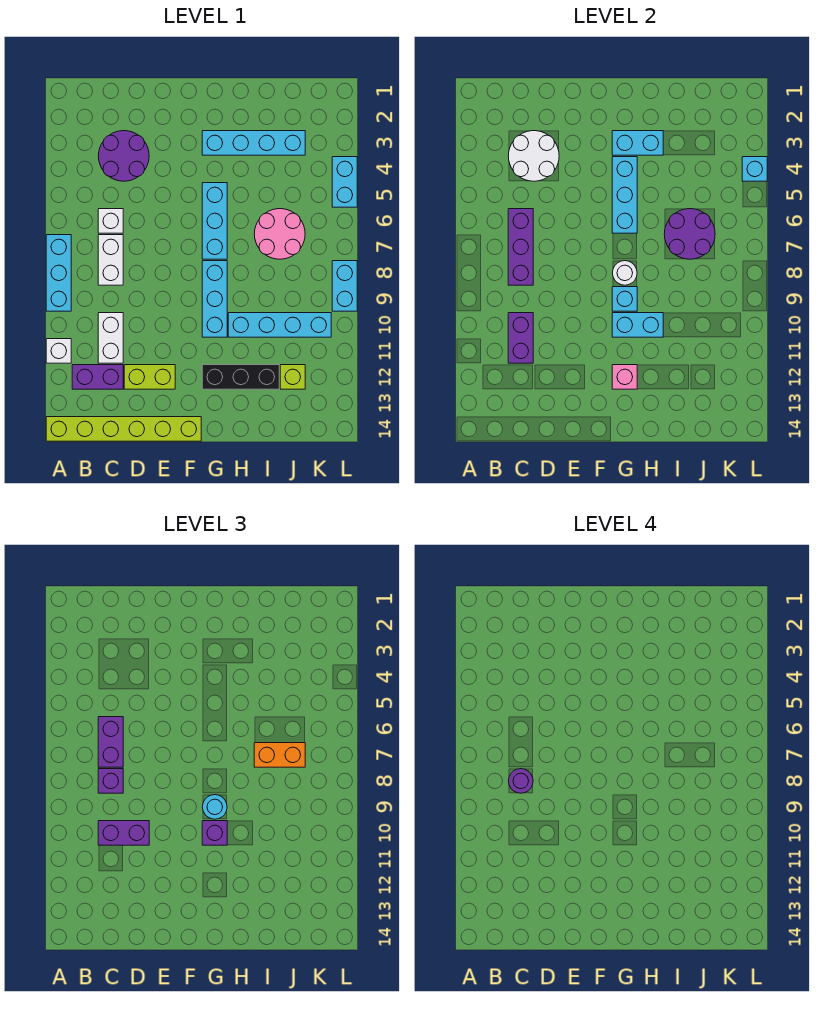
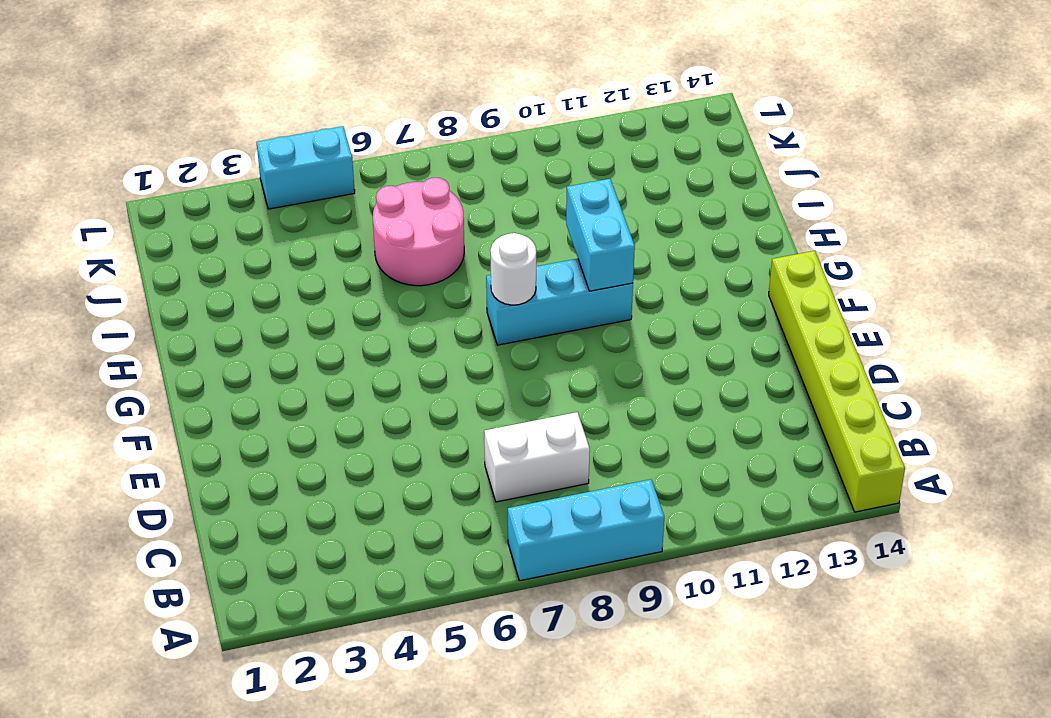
none -> white 1x1 brick [46,339,71,363]
none -> purple 1x2 brick [72,365,123,389]
none -> purple 2x2 round brick [98,131,149,181]
none -> white 1x1 brick [98,209,123,233]

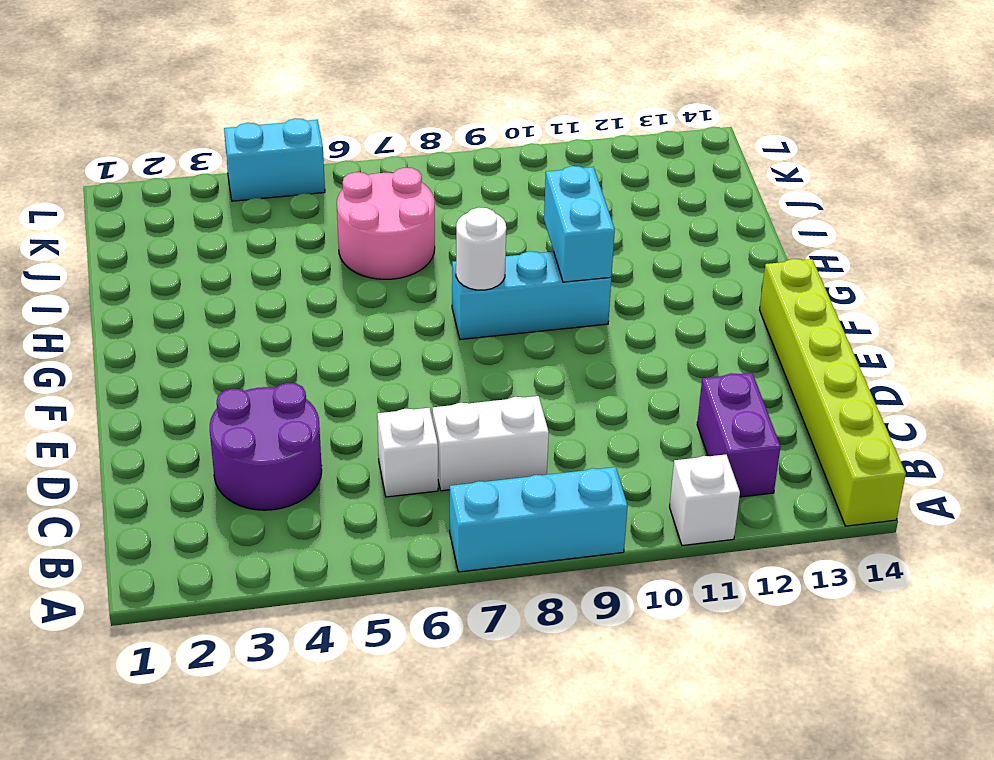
none -> white 1x2 brick [98,313,123,363]
none -> lime 1x2 brick [124,365,175,389]
none -> cyan 1x4 brick [202,131,305,155]
none -> cyan 1x3 brick [202,183,227,259]

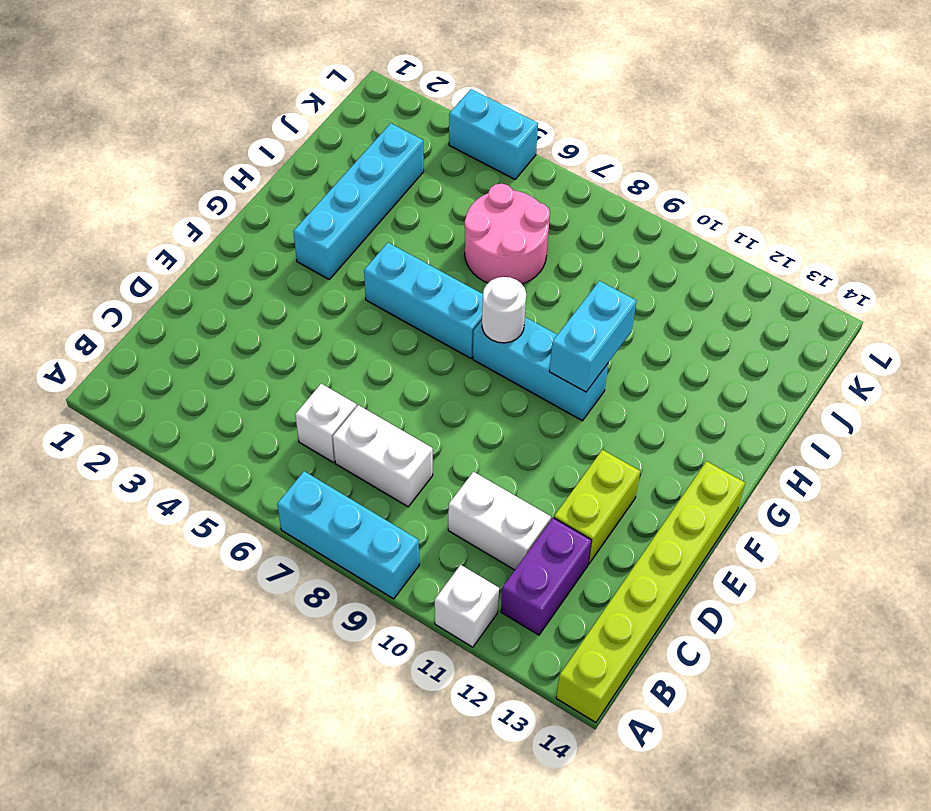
none -> purple 2x2 round brick [98,131,149,181]
none -> black 1x3 brick [202,365,279,389]
none -> cyan 1x4 brick [228,313,331,337]
none -> lime 1x1 brick [280,365,305,389]

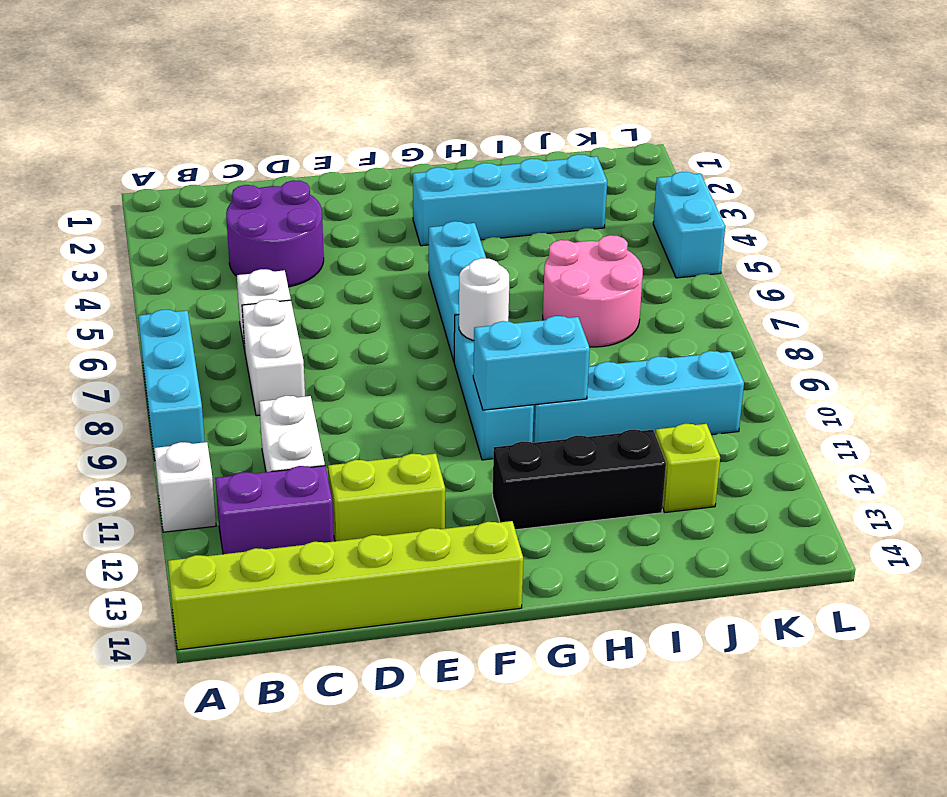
none -> cyan 1x2 brick [332,261,357,311]
none -> white 2x2 round brick [508,131,559,181]
none -> purple 1x3 brick [508,209,533,285]
none -> purple 1x2 brick [508,313,533,363]

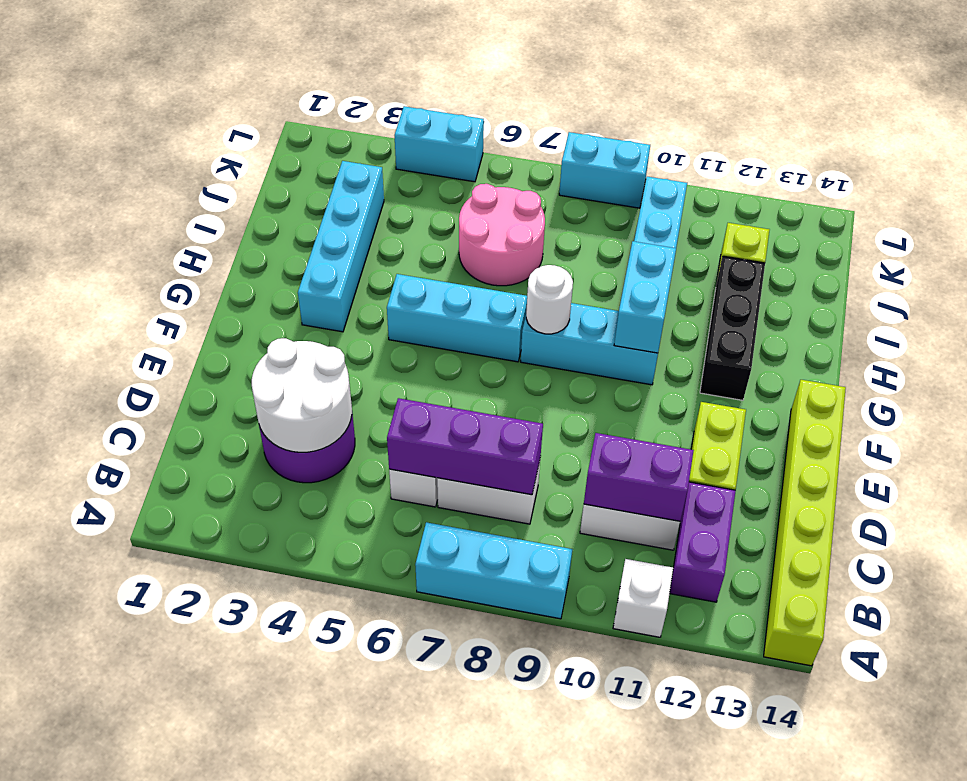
none -> cyan 1x2 brick [612,131,663,155]
none -> cyan 1x3 brick [612,157,637,233]
none -> cyan 1x1 brick [612,287,637,311]
none -> pink 1x1 brick [612,365,637,389]

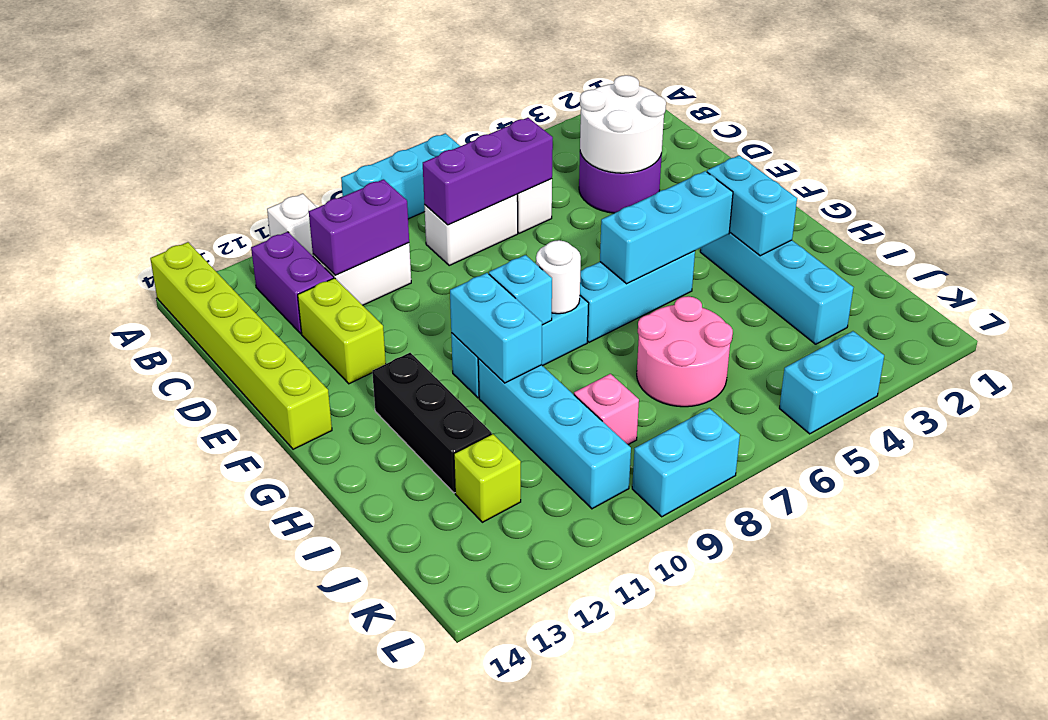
pink 1x1 brick [574,374,639,445] -> pink 1x1 brick moved to [612,365,637,389]
none -> purple 2x2 round brick [664,209,715,259]
none -> cyan 1x1 brick [742,157,767,181]
none -> purple 1x2 brick [98,717,123,767]
none -> purple 1x1 brick [98,769,123,793]

